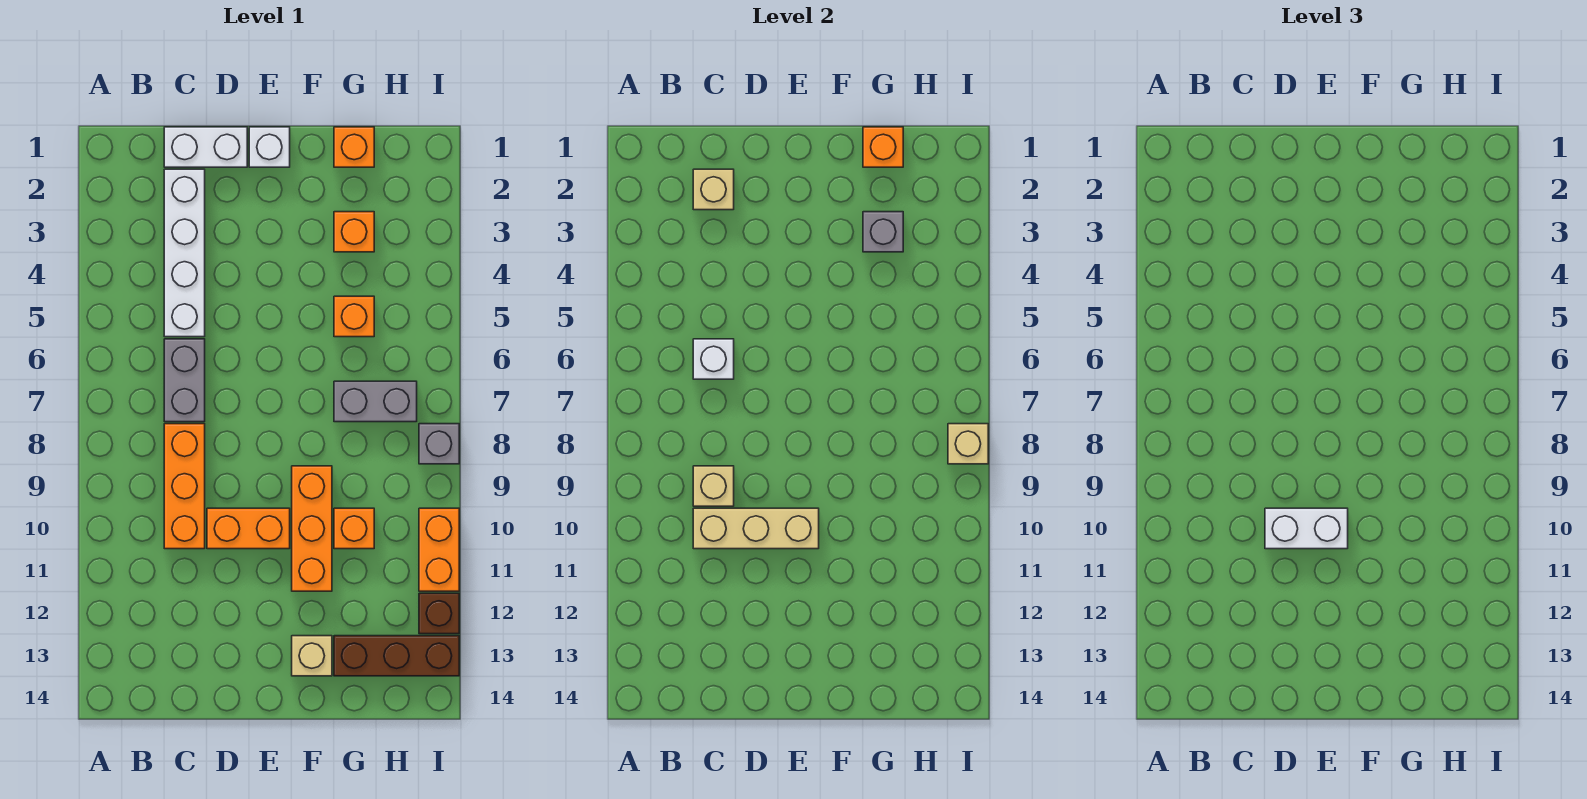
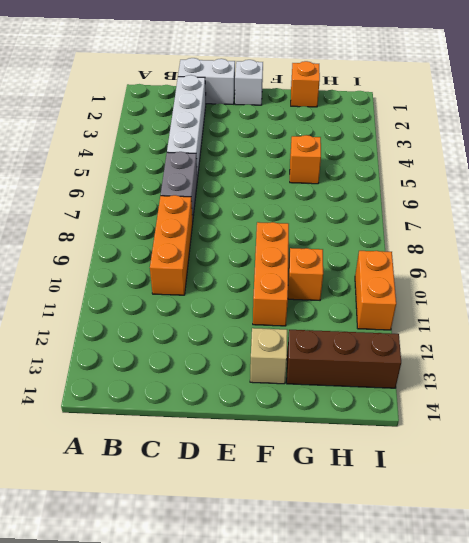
none -> orange 1x2 brick [207,508,290,549]
none -> orange 1x1 brick [334,212,374,252]
none -> grey 1x2 brick [334,381,417,422]

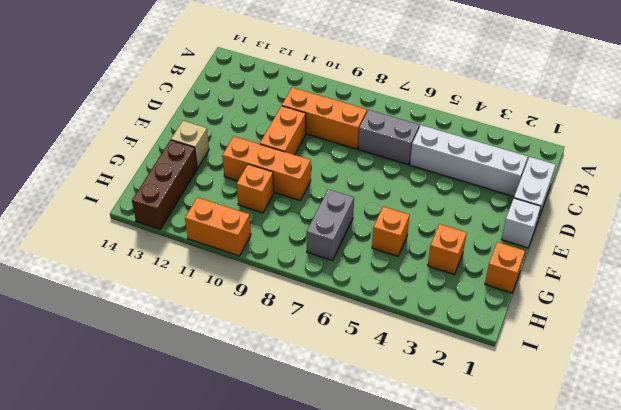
none -> grey 1x1 brick [419,424,459,464]
none -> brown 1x1 brick [419,593,459,634]
none -> tan 1x1 brick [693,169,734,210]

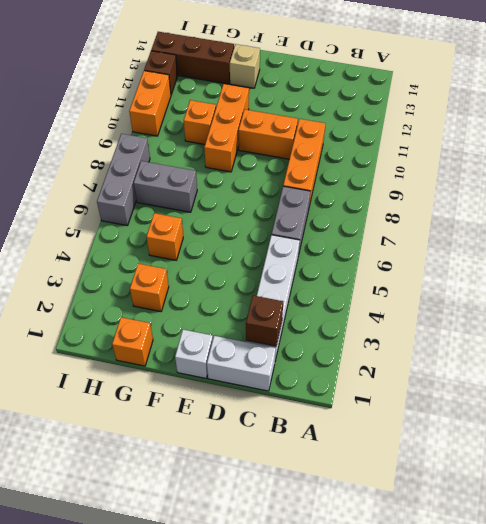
brown 1x1 brick [246,296,283,346] -> tan 1x1 brick [693,169,734,210]
grey 1x3 brick [97,134,150,226] -> grey 1x1 brick [419,424,459,464]
none -> white 1x1 brick [693,339,734,379]
none -> tan 1x1 brick [693,466,734,506]
none -> tan 1x3 brick [693,508,819,549]

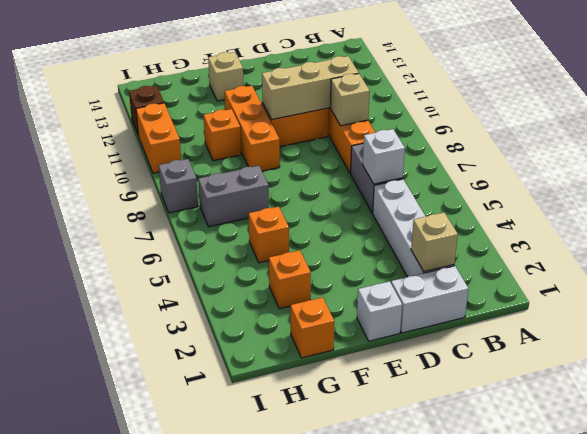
none -> brown 1x3 brick [334,636,459,676]
none -> orange 1x1 brick [863,127,903,167]
none -> grey 1x1 brick [863,212,903,252]

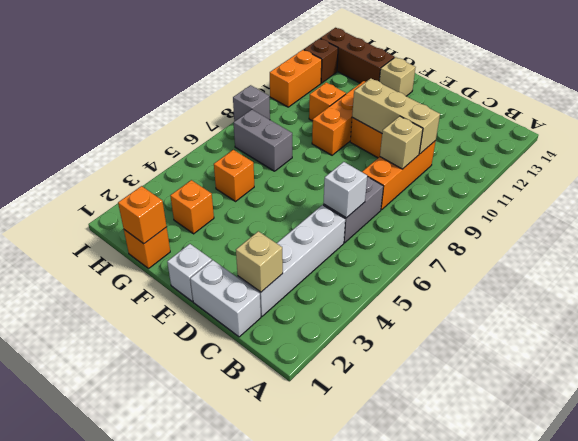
none -> grey 1x1 brick [863,212,903,252]
none -> tan 1x1 brick [948,424,988,464]
none -> white 1x2 brick [1265,508,1348,549]

